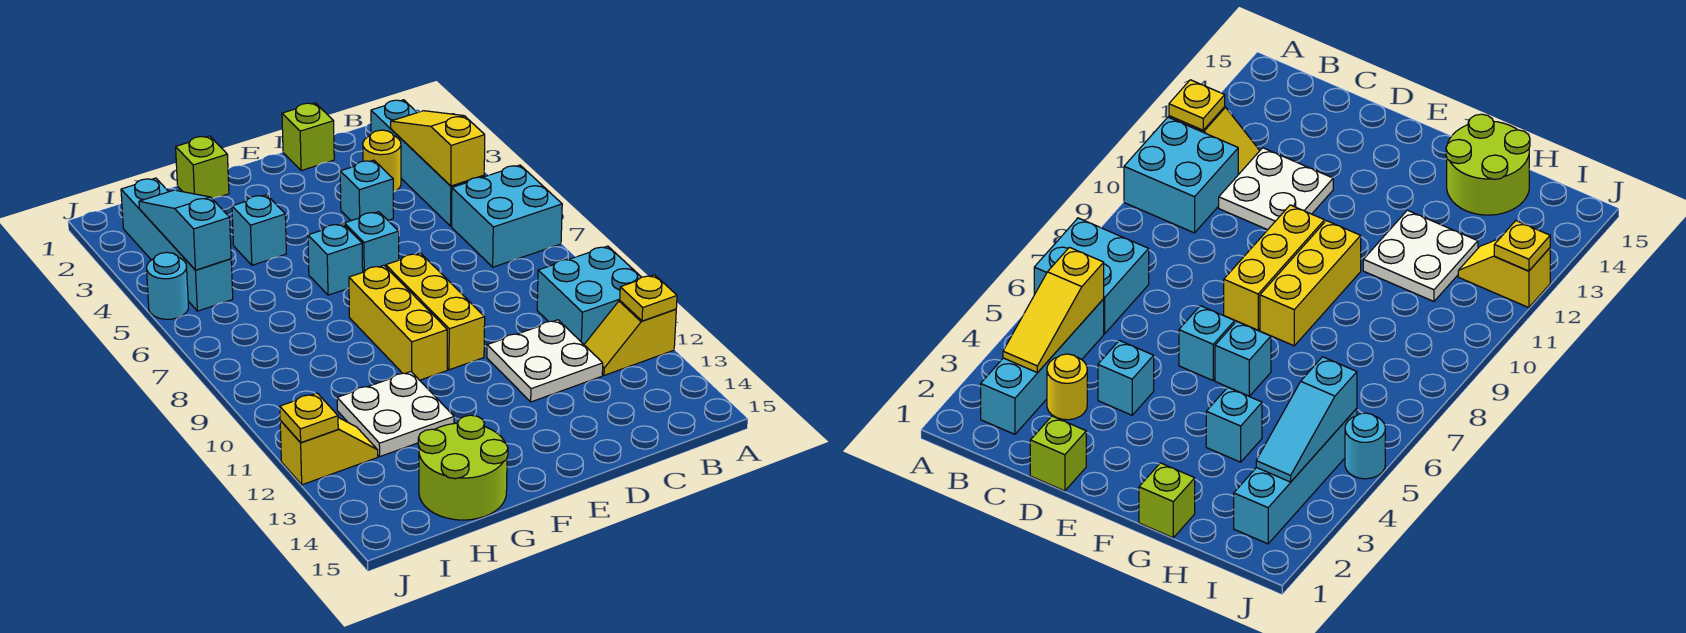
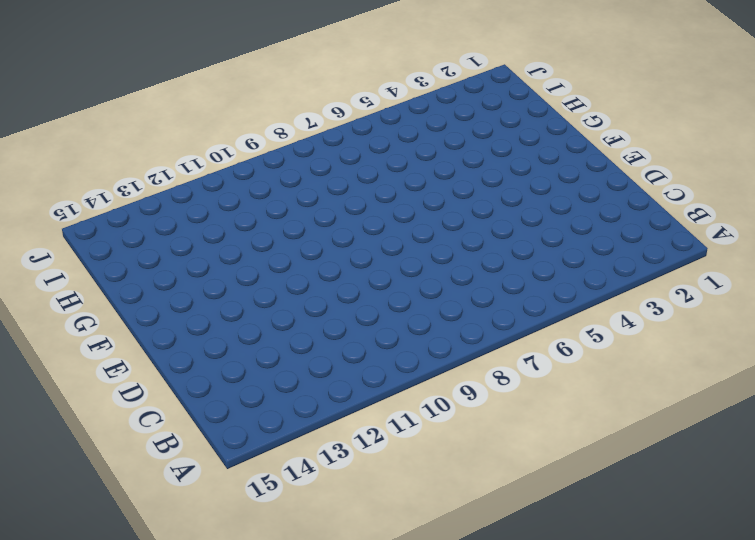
none -> cyan 2x2 brick [452,165,562,267]
none -> cyan 2x2 brick [537,246,641,344]
none -> yellow 1x2 slope [584,301,676,375]

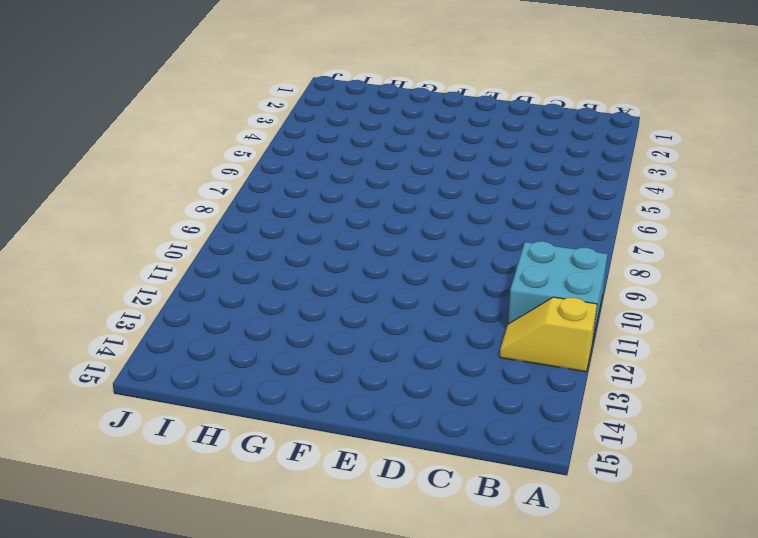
none -> cyan 2x2 brick [452,165,562,267]
none -> cyan 1x4 brick [371,100,484,226]
none -> yellow 1x1 round brick [363,130,401,192]

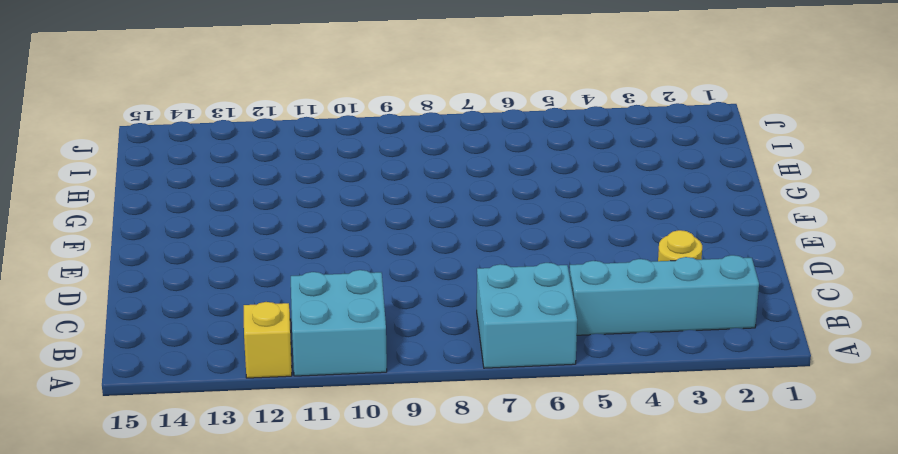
none -> white 2x2 plate [487,320,603,402]
none -> lime 1x1 brick [282,103,334,171]
none -> cyan 1x1 brick [340,160,393,221]

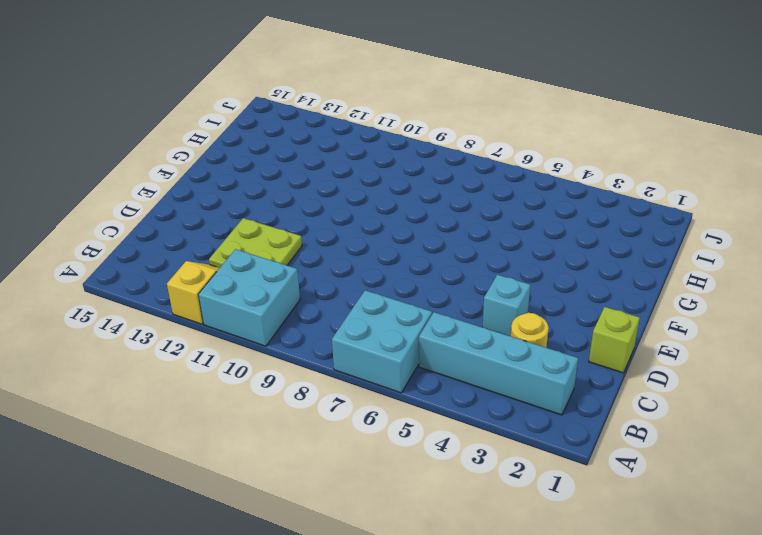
lime 2x2 plate [209,218,302,268] -> white 2x2 plate [487,320,603,402]
none -> cyan 1x1 brick [344,212,399,272]
none -> yellow 1x3 brick [386,253,485,370]
none -> cyan 1x1 brick [308,224,363,295]

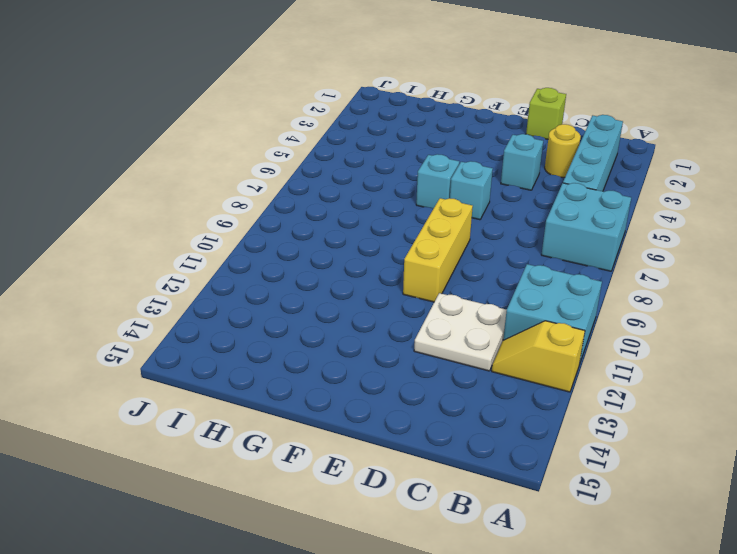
none -> yellow 1x3 brick [349,265,447,380]
none -> lime 1x1 brick [176,136,229,199]
none -> cyan 1x1 brick [232,195,286,265]

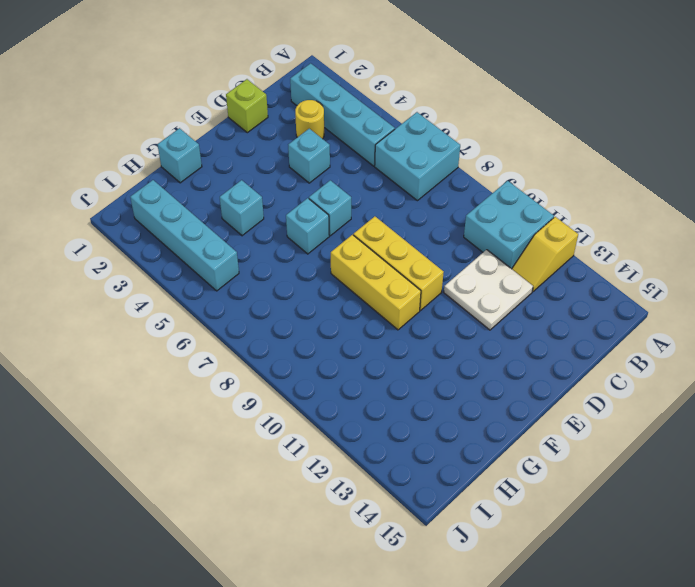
cyan 1x1 brick [158,128,202,183] -> lime 1x1 brick [176,136,229,199]
none -> white 2x2 plate [337,372,454,456]
none -> lime 2x2 round brick [418,415,508,520]
none -> yellow 1x2 slope [280,417,378,485]

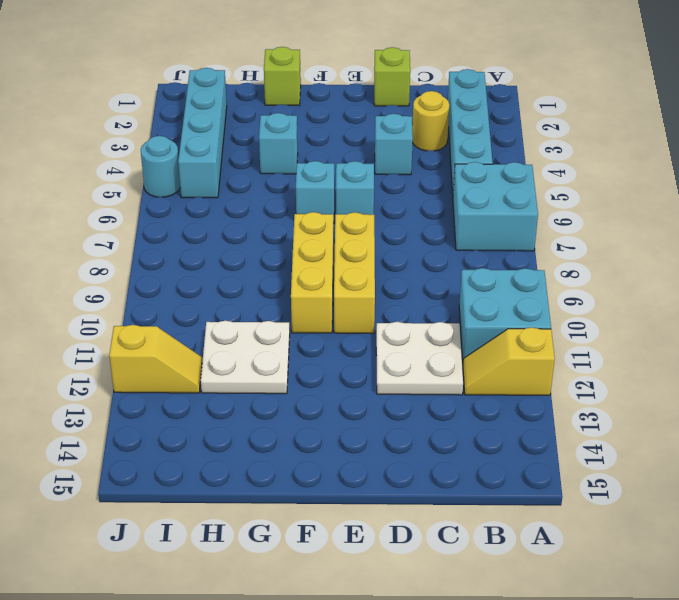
none -> lime 2x2 round brick [418,415,508,520]
none -> yellow 1x1 plate [620,275,677,321]
none -> yellow 1x3 slope [391,111,485,186]

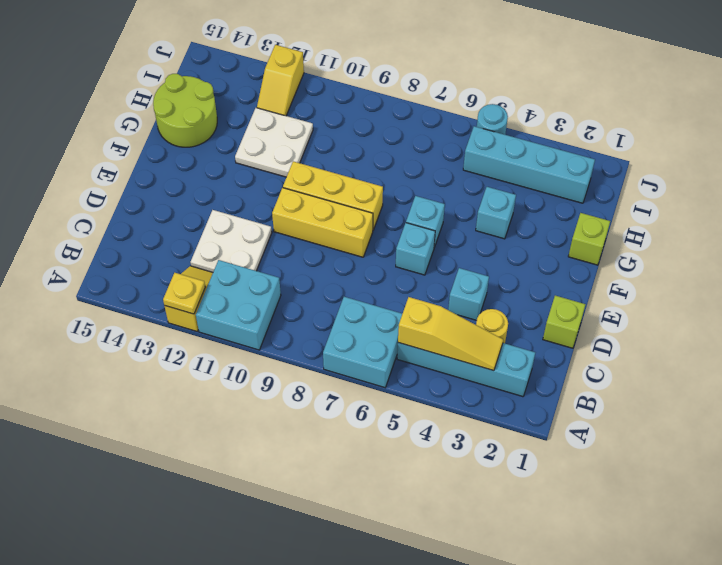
none -> cyan 1x3 slope [139,190,231,270]
none -> yellow 1x1 plate [280,393,338,443]

